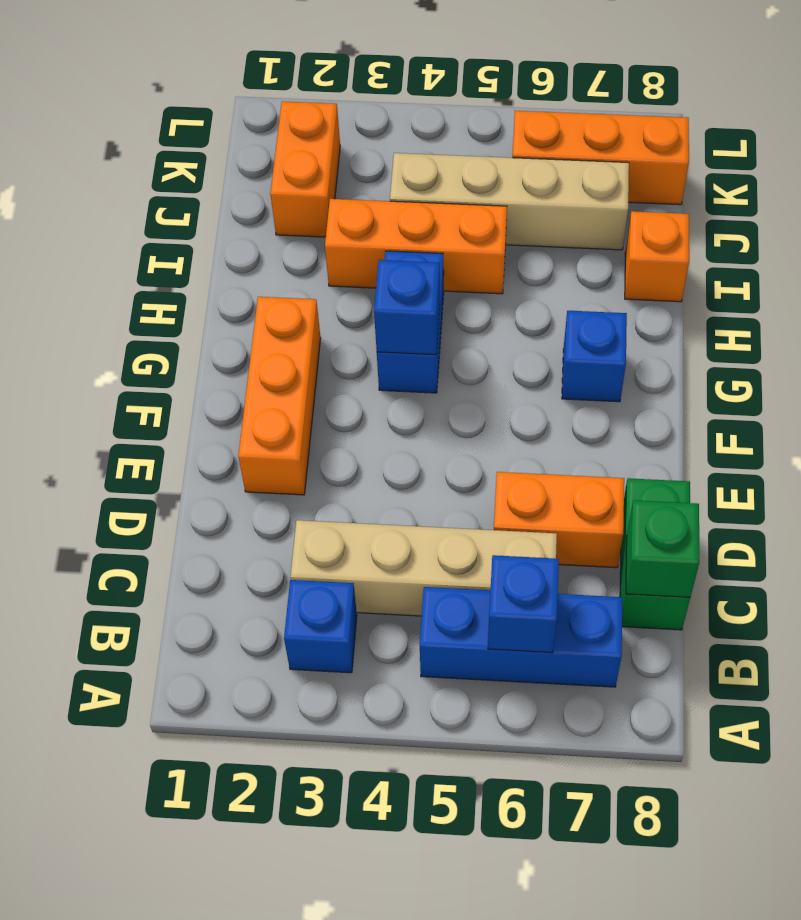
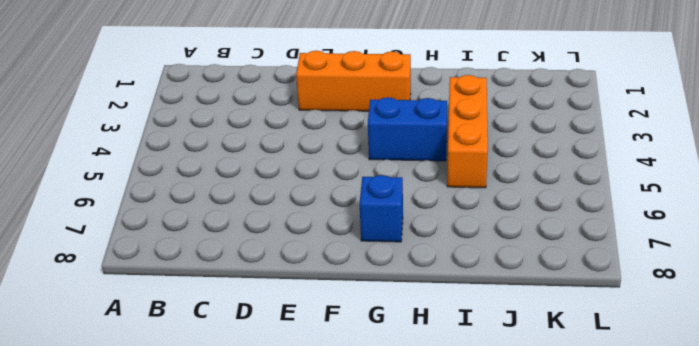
none -> blue 1x1 brick [284,580,357,673]
none -> blue 1x3 brick [420,587,622,687]
none -> tan 1x4 brick [290,520,557,616]

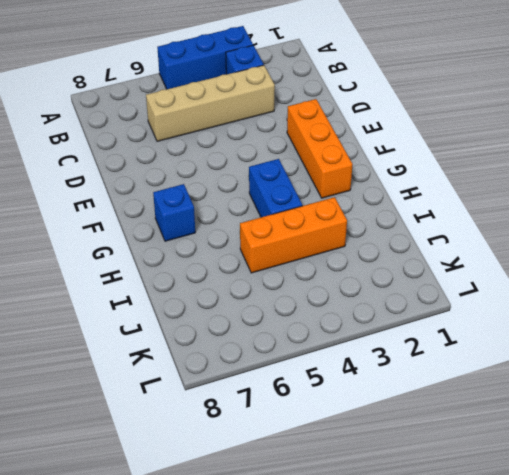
blue 1x3 brick [157,26,253,89] -> blue 1x3 brick moved to [420,587,622,687]
none -> green 1x2 brick [620,478,690,630]
none -> orange 1x2 brick [494,472,624,568]
none -> orange 1x1 brick [625,211,689,302]

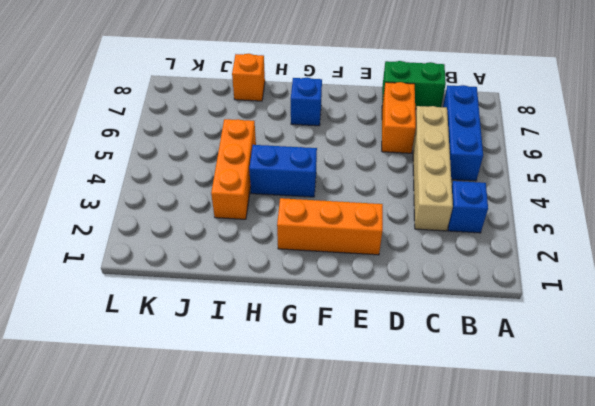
none -> orange 1x2 brick [270,101,340,237]
none -> tan 1x4 brick [390,153,629,250]
none -> orange 1x3 brick [512,111,689,205]

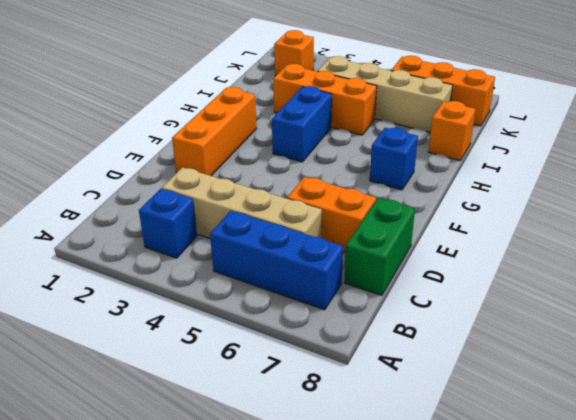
orange 1x1 brick [274,30,314,76] -> orange 1x2 brick [270,101,340,237]
none -> blue 1x1 brick [488,555,559,653]
none -> green 1x1 brick [626,500,699,597]
none -> blue 1x1 brick [374,260,440,355]

